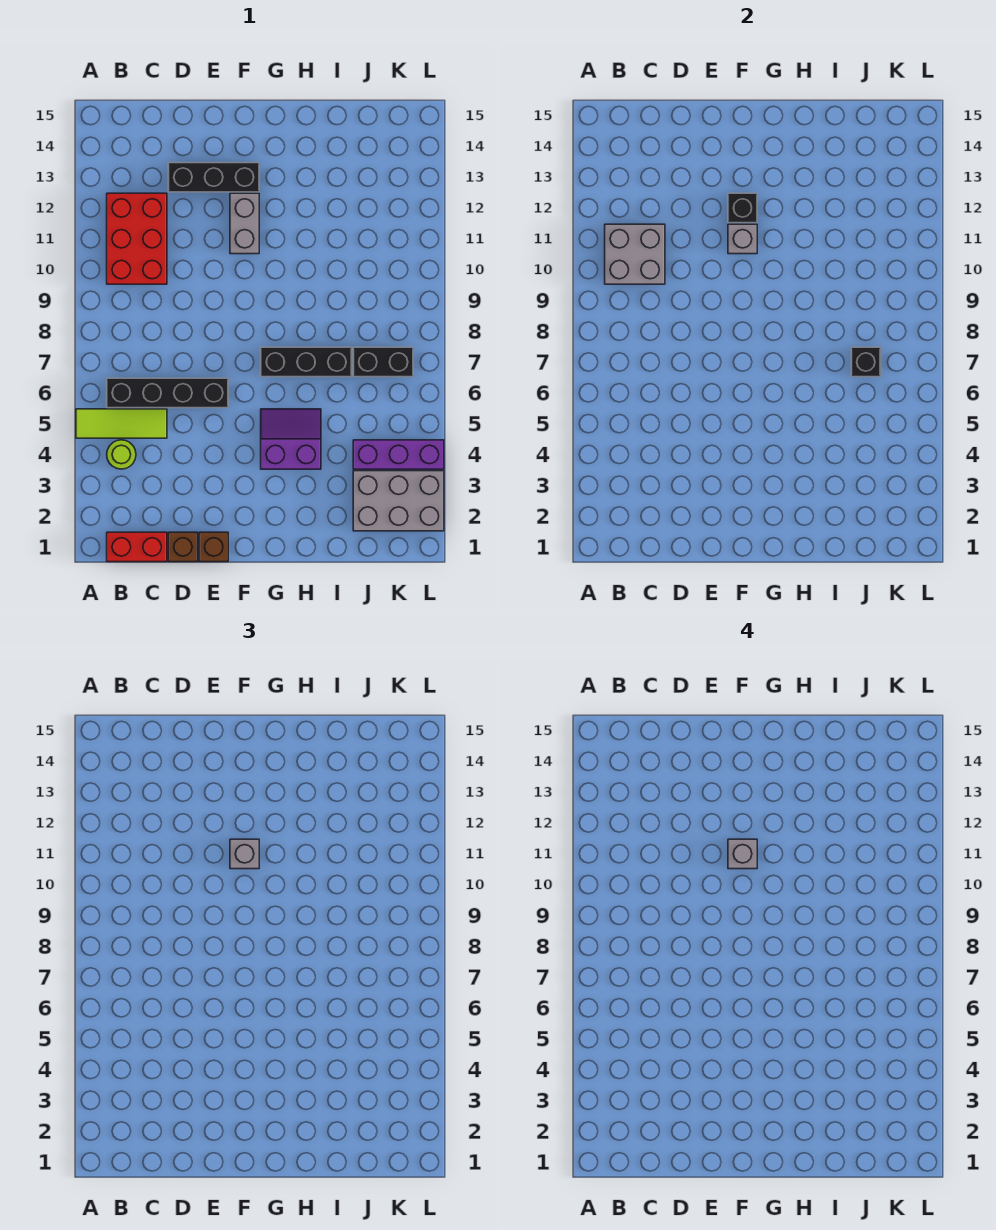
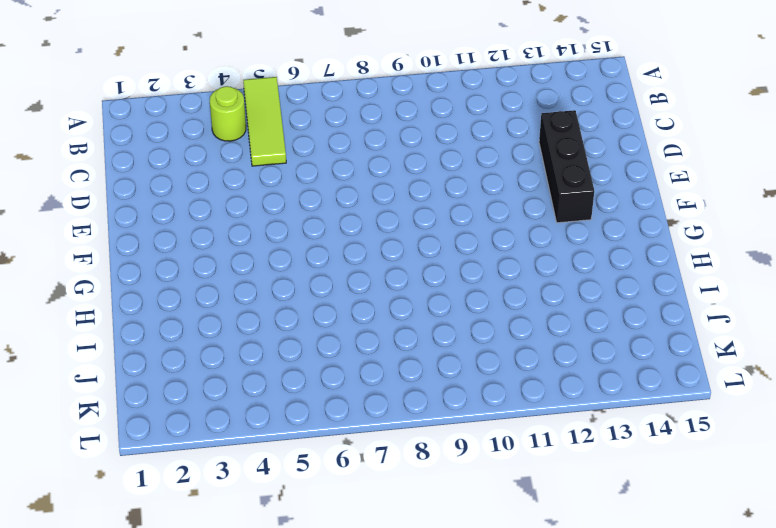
none -> red 1x2 brick [107,532,167,562]
none -> black 1x4 brick [107,378,228,408]
none -> red 2x3 brick [107,193,167,284]

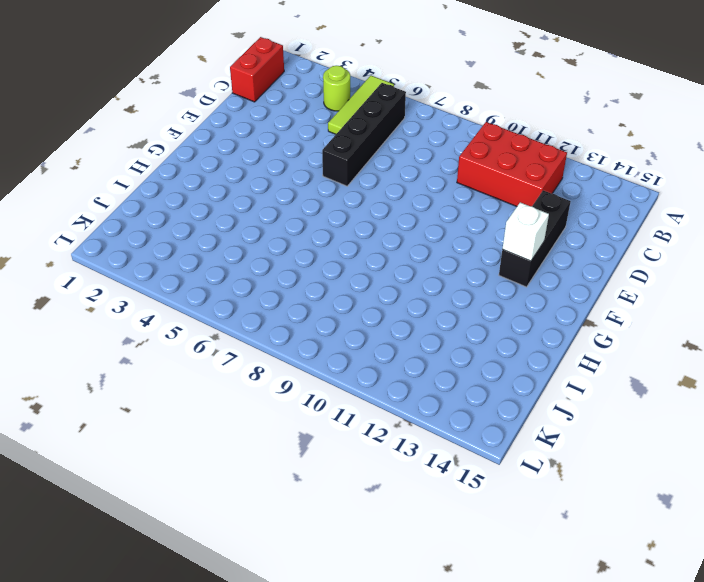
white 1x1 brick [503,202,549,261] -> none
none -> brown 1x1 brick [168,532,198,562]
none -> brown 1x1 brick [199,532,228,562]
none -> grey 1x2 brick [230,193,259,254]

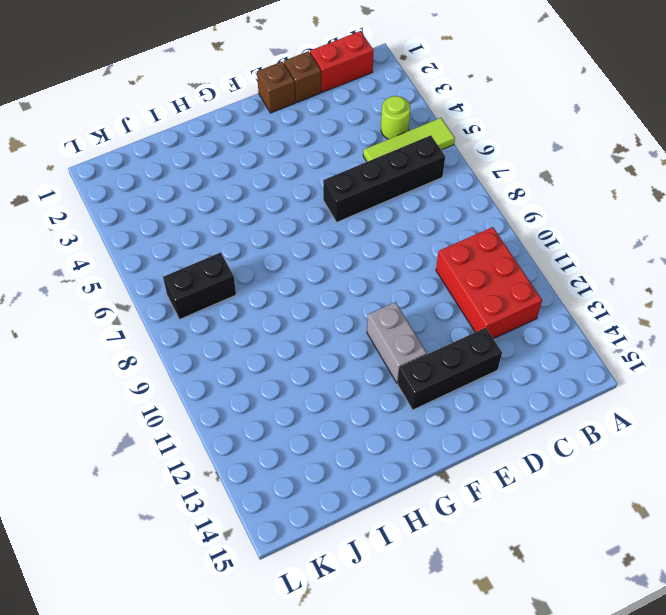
none -> purple 2x2 slope [261,409,321,469]
none -> black 1x3 brick [261,347,352,377]
none -> grey 2x3 brick [353,471,444,531]

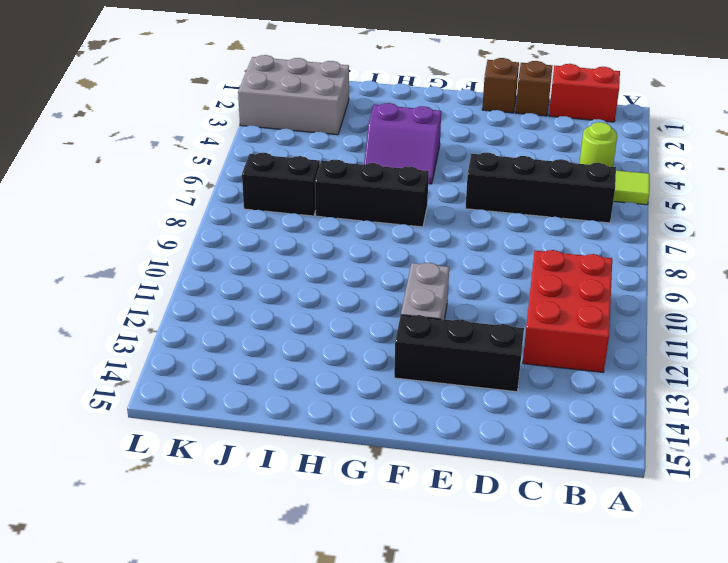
none -> purple 1x3 brick [353,440,444,469]
none -> grey 2x2 brick [605,224,665,284]
none -> grey 1x1 brick [728,224,757,254]

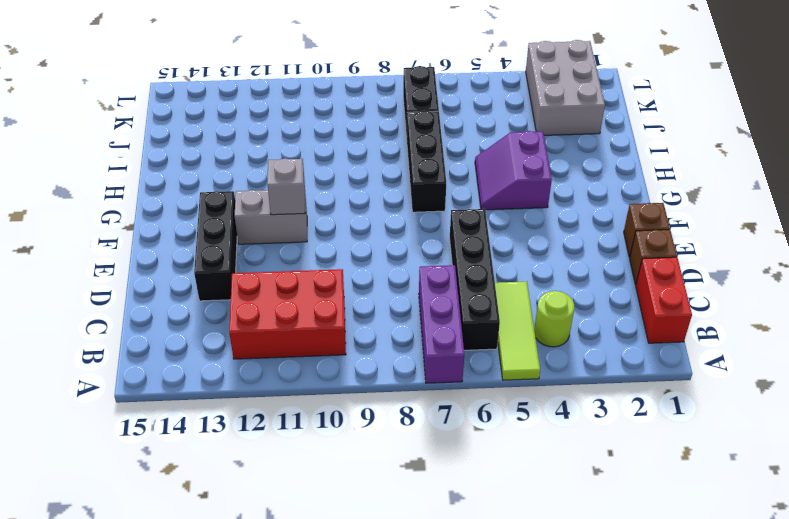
purple 1x3 brick [419,265,464,383] -> purple 1x3 brick moved to [353,440,444,469]
none -> grey 2x2 brick [605,224,665,284]
none -> black 1x1 brick [728,193,757,223]
none -> black 1x1 brick [851,347,881,377]

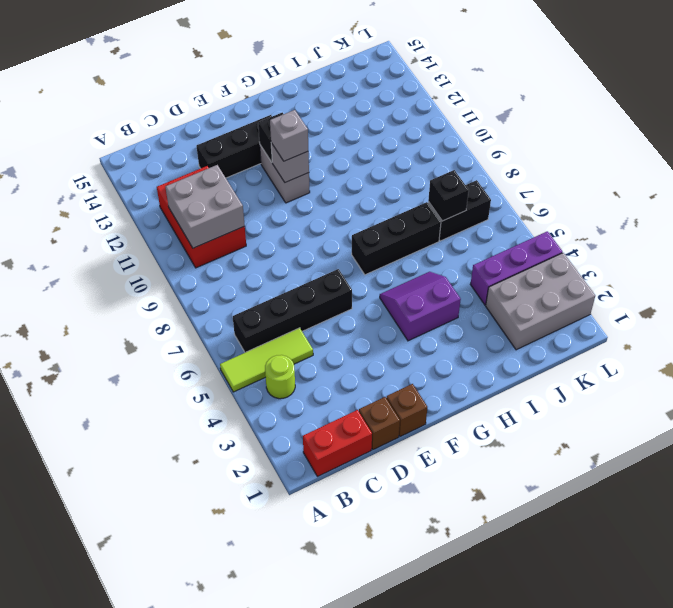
none -> grey 1x1 brick [728,839,757,869]

